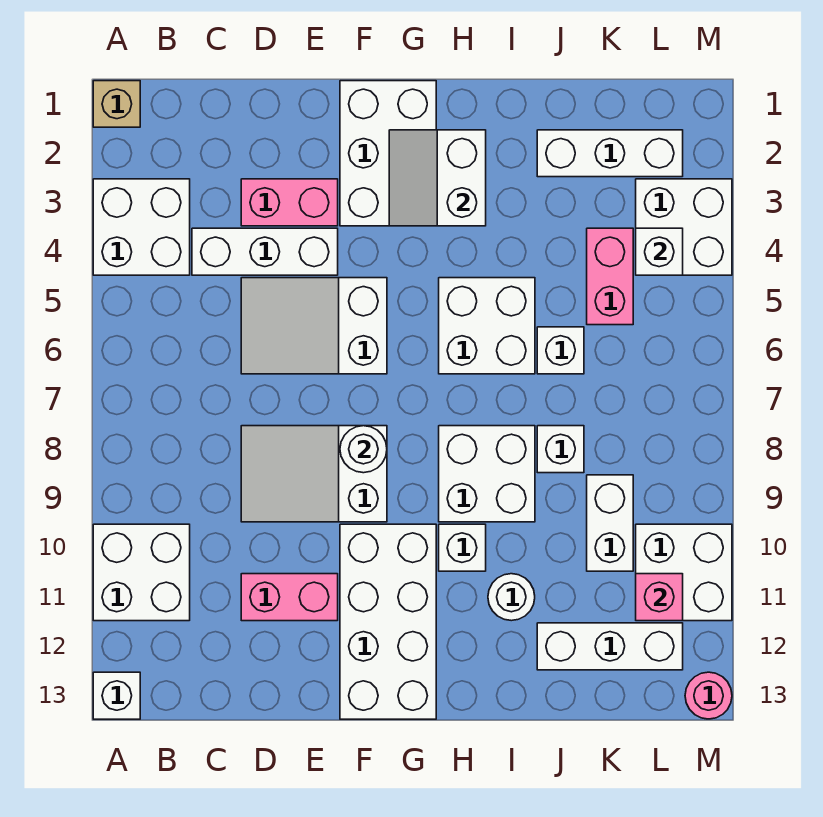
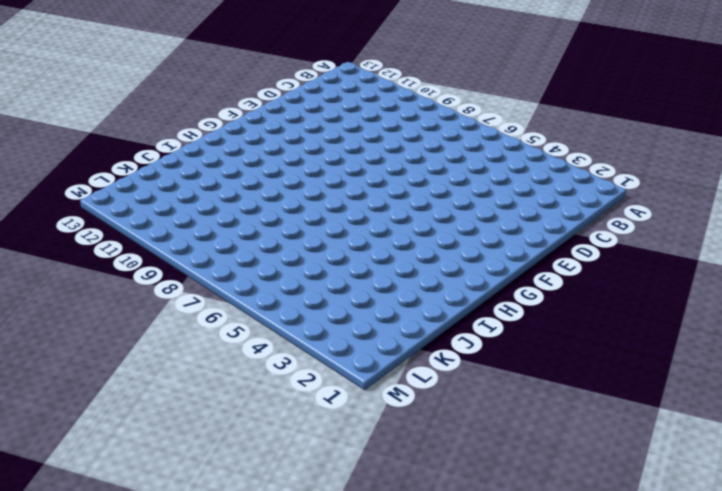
none -> tan 1x1 brick [93,81,140,127]
none -> white 2x2 brick [93,179,190,275]
none -> white 2x2 brick [93,524,190,621]

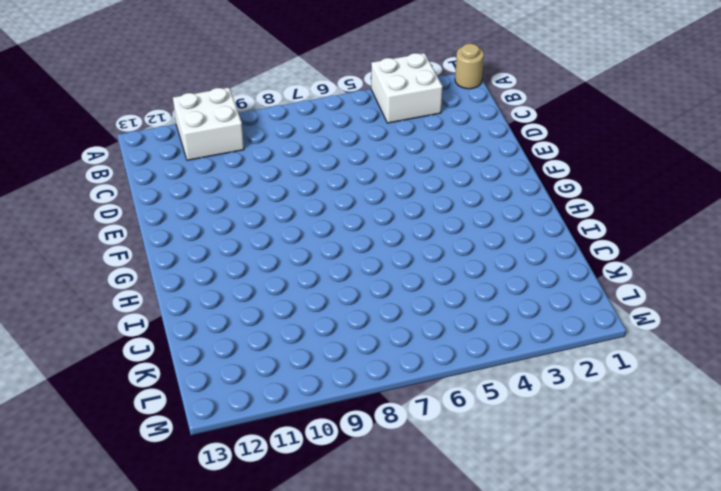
tan 1x1 round brick [455,44,484,89] -> tan 1x1 brick [93,81,140,127]
none -> white 1x1 brick [93,672,140,719]
none -> white 1x3 brick [192,228,338,275]
none -> pink 1x2 brick [241,179,338,226]

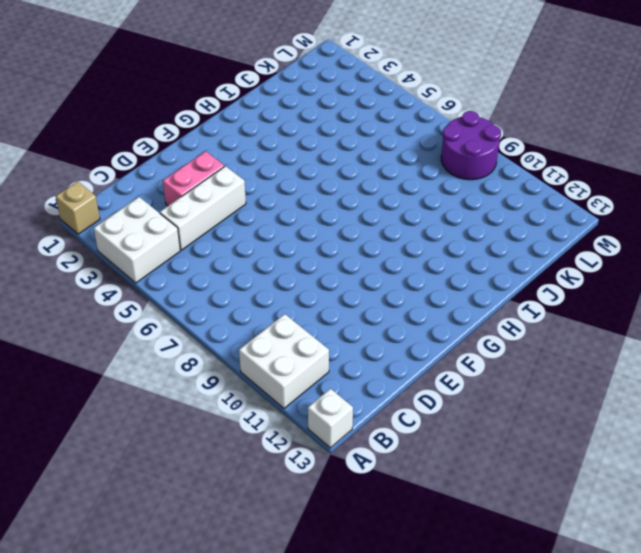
purple 2x2 round brick [441,111,501,180] -> none
none -> white 2x3 slope [241,278,387,374]
none -> white 2x3 slope [241,426,387,522]
none -> pink 1x2 brick [241,574,338,621]

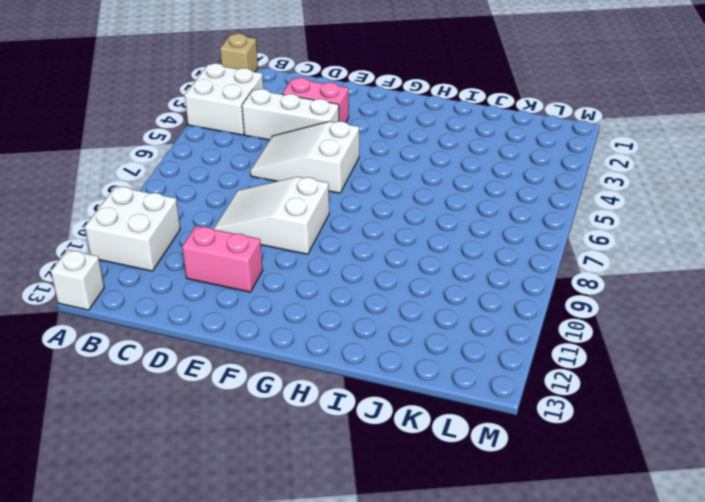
none -> white 2x3 brick [340,81,436,226]
none -> white 2x4 brick [340,524,436,719]
none -> white 2x2 brick [439,278,535,374]

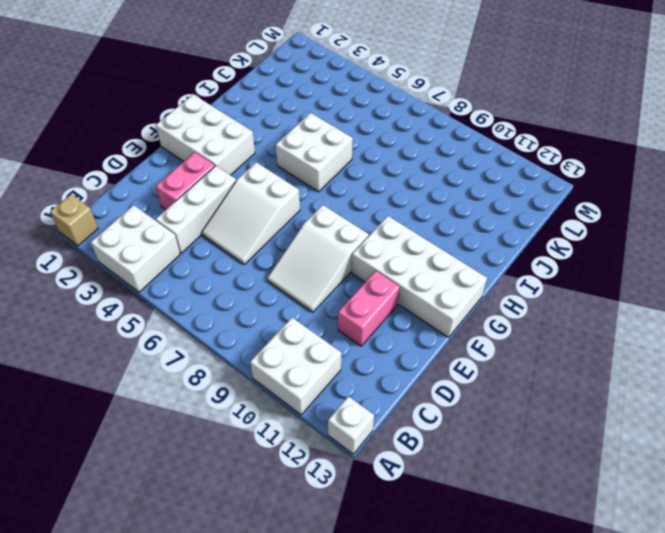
none -> white 2x2 brick [439,426,535,522]
none -> white 1x1 brick [439,524,486,571]
none -> white 1x1 round brick [488,574,535,621]

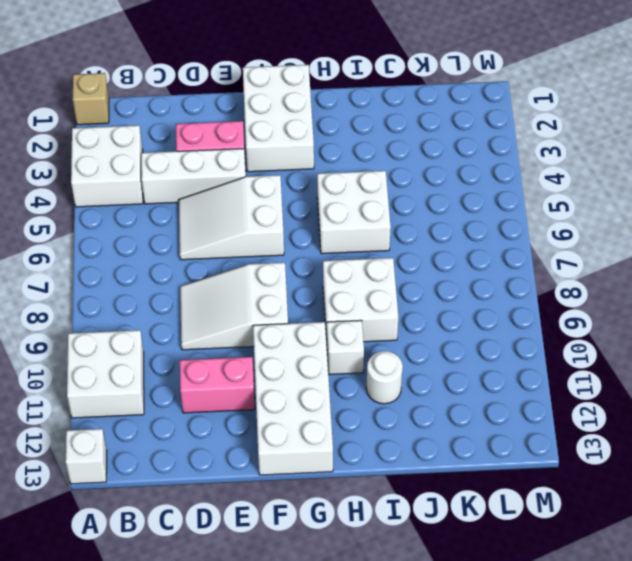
none -> white 1x3 brick [537,130,683,177]
none -> white 1x1 brick [537,327,584,374]
none -> white 1x1 brick [537,426,584,473]

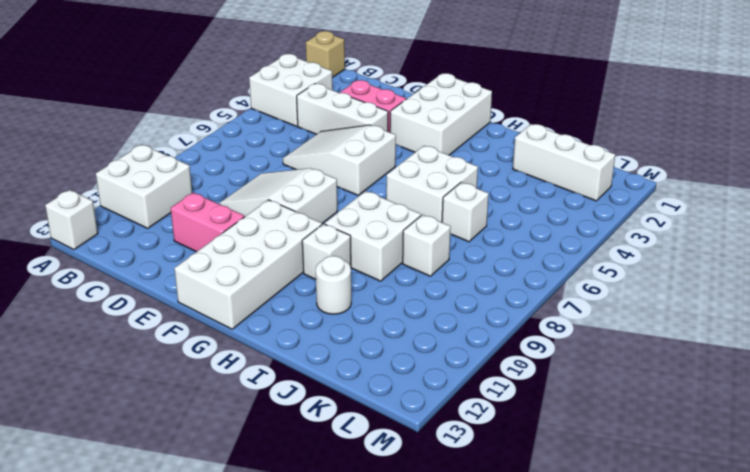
none -> white 1x3 brick [537,623,683,670]
none -> pink 1x2 brick [587,228,633,325]
none -> white 1x2 brick [587,475,633,571]

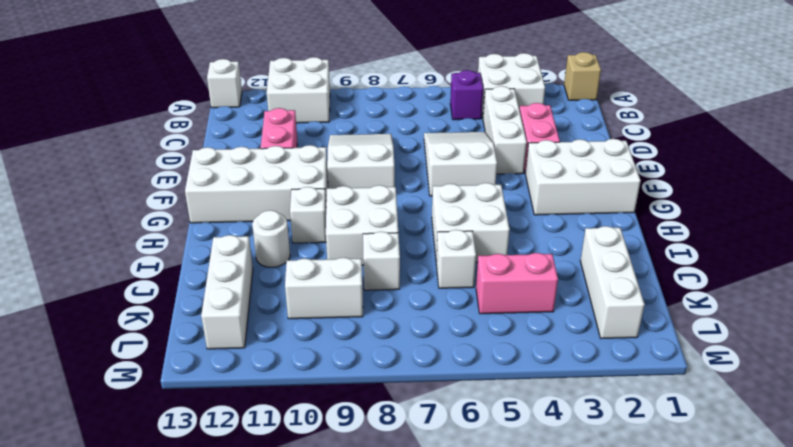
purple 1x1 brick [450,70,483,120] -> none
none -> white 2x2 brick [636,179,732,275]
none -> white 2x2 brick [636,524,732,621]
none -> pink 1x1 round brick [685,672,732,719]

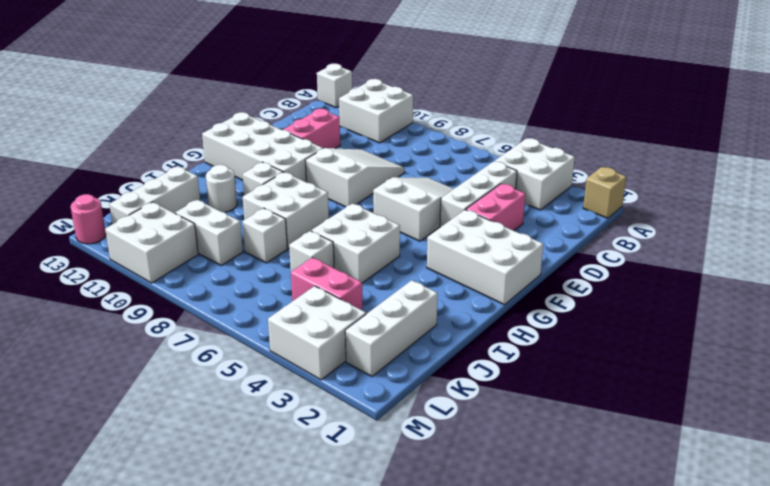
none -> white 1x1 round brick [340,426,387,473]
none -> white 2x2 slope [389,130,486,226]
none -> white 1x1 brick [636,228,683,275]

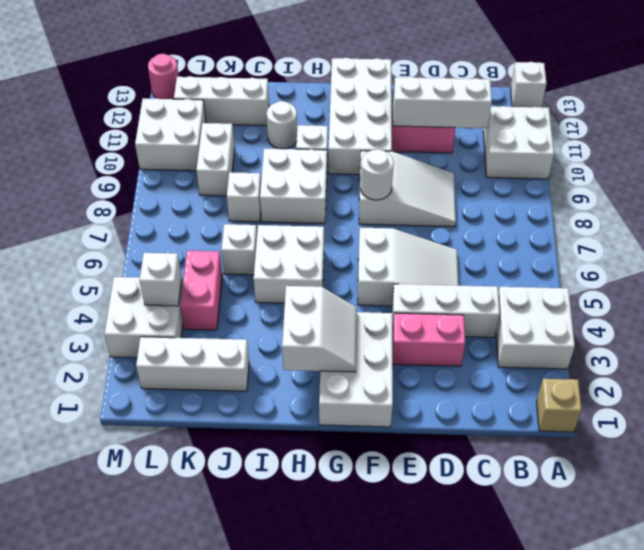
white 1x3 brick [393,77,492,128] -> none
none -> pink 1x1 brick [636,574,683,621]

